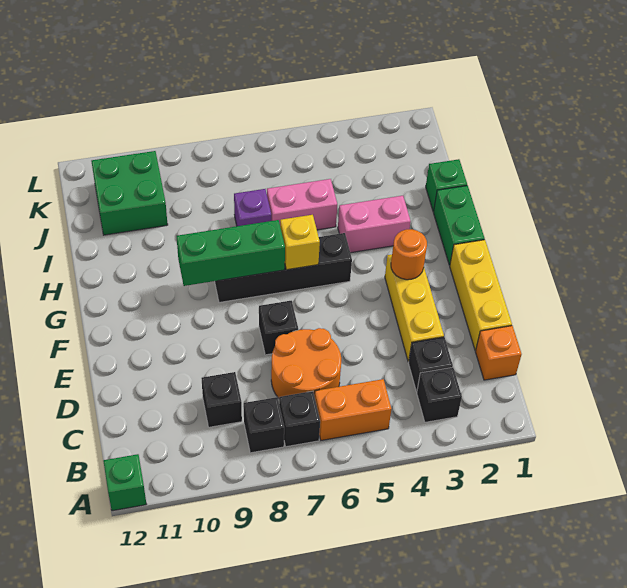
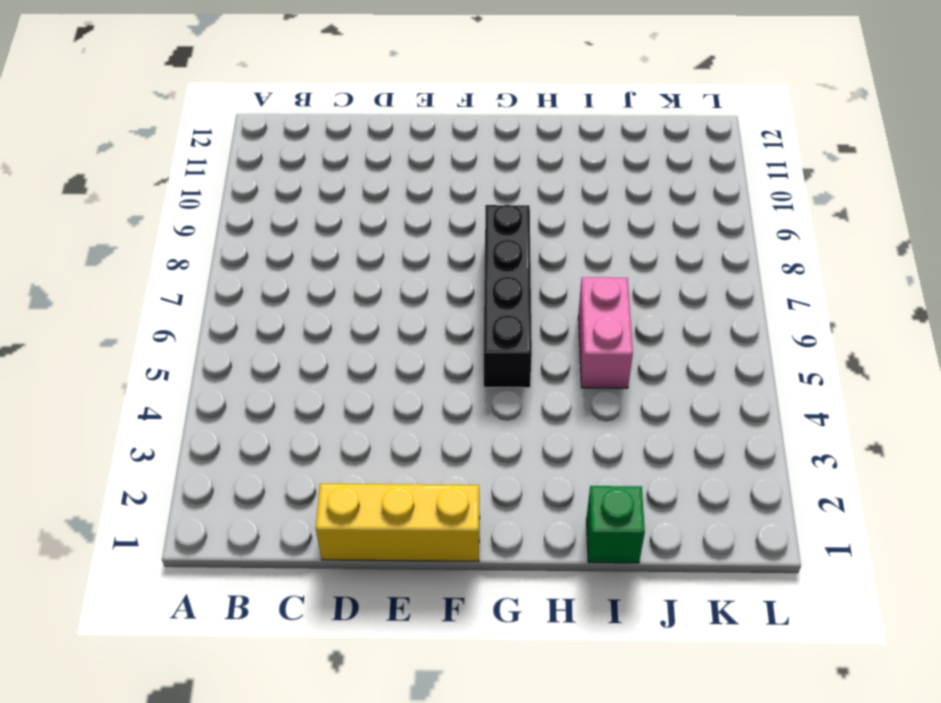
none -> green 1x1 brick [103,454,146,511]
none -> black 1x1 brick [417,367,462,422]
none -> orange 1x2 brick [315,379,391,440]

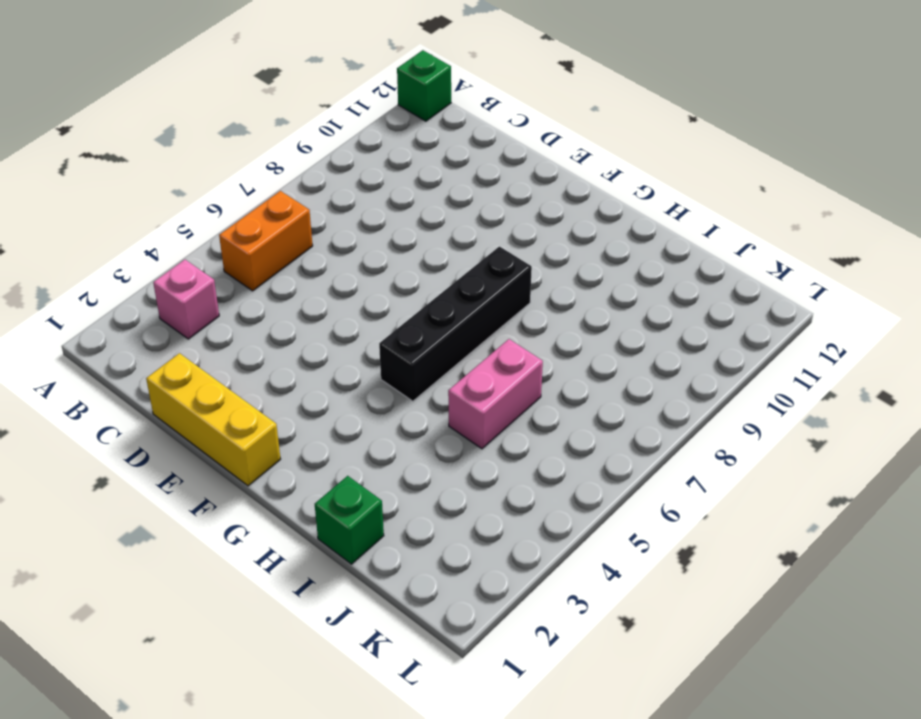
pink 1x1 brick [153,260,219,339] -> black 1x1 brick [417,367,462,422]
none -> black 1x1 brick [279,391,320,447]
none -> black 1x1 brick [244,397,284,453]
none -> orange 1x1 brick [476,326,522,380]

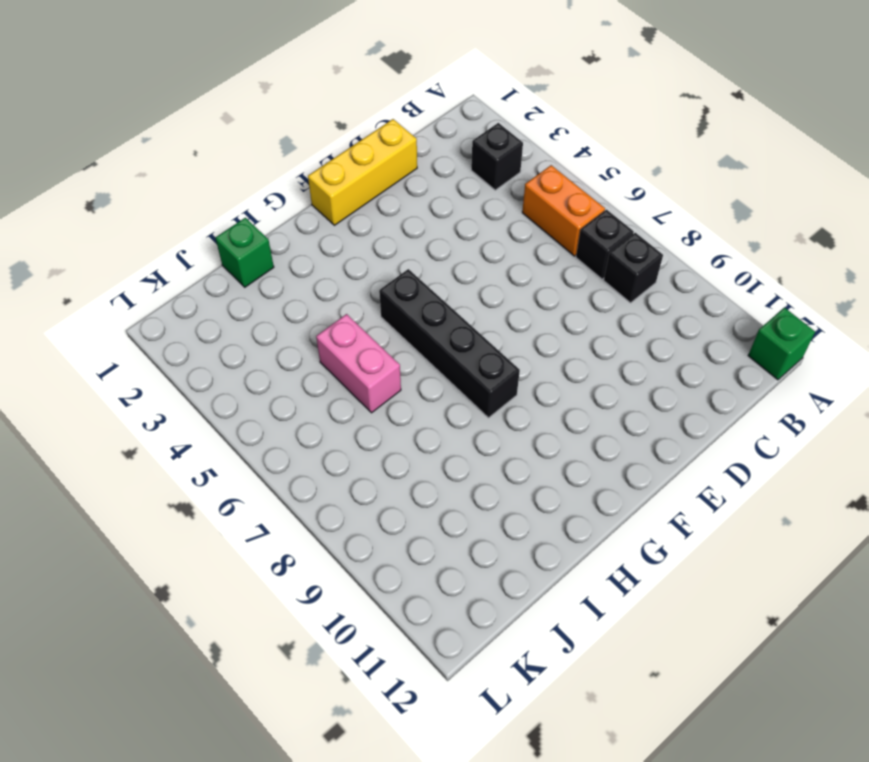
none -> orange 1x1 brick [476,326,522,380]
none -> black 1x1 brick [409,337,453,392]
none -> orange 2x2 round brick [271,328,341,398]

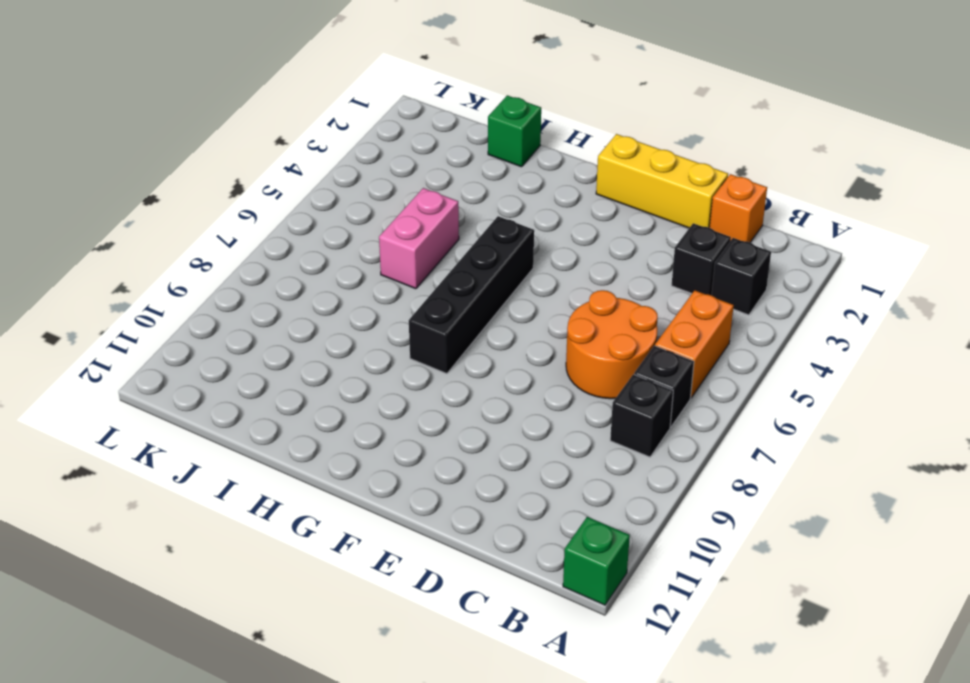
none -> black 1x1 brick [202,372,242,427]
none -> yellow 1x3 brick [385,255,444,362]
none -> black 1x1 brick [259,301,298,355]

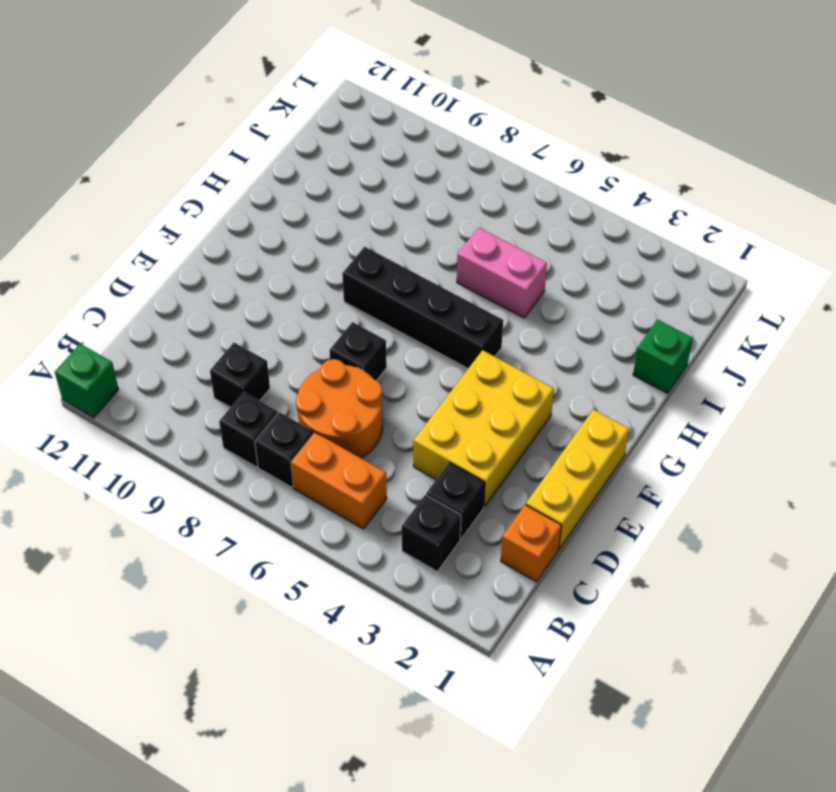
yellow 2x3 brick [413,350,554,507] -> yellow 1x3 brick [385,255,444,362]
none -> green 1x2 brick [434,186,485,265]
none -> pink 1x2 brick [338,196,411,253]
none -> purple 1x1 brick [234,189,271,226]

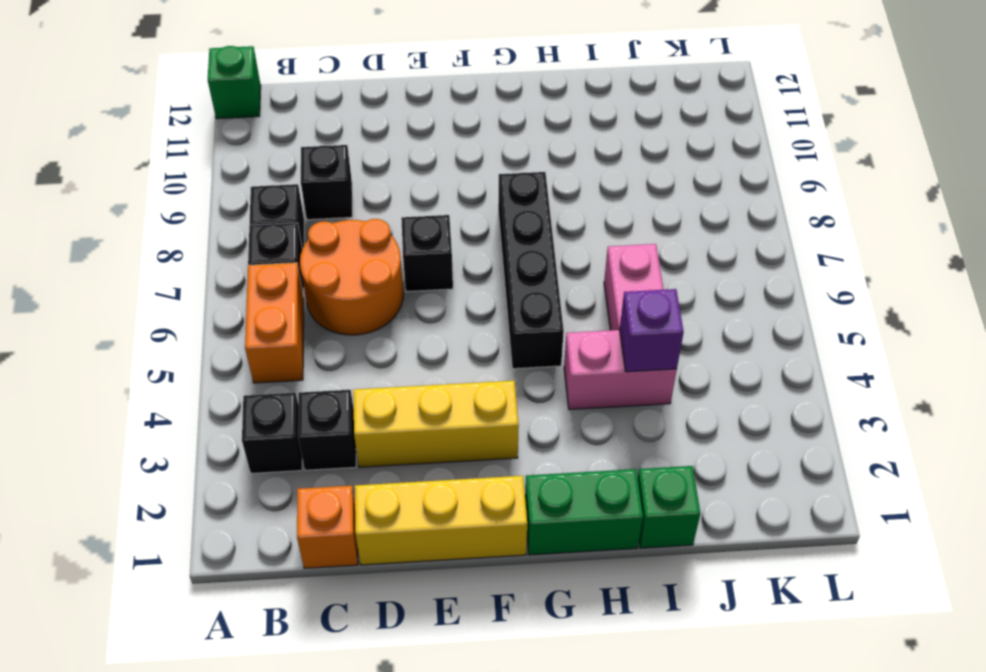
pink 1x2 brick [564,330,677,409] -> pink 1x2 brick turned to [338,196,411,253]
purple 1x1 brick [620,289,684,372] -> purple 1x1 brick moved to [234,189,271,226]
none -> green 2x2 brick [91,151,168,235]
none -> orange 1x1 round brick [391,229,427,280]
none -> yellow 1x1 brick [280,215,320,270]

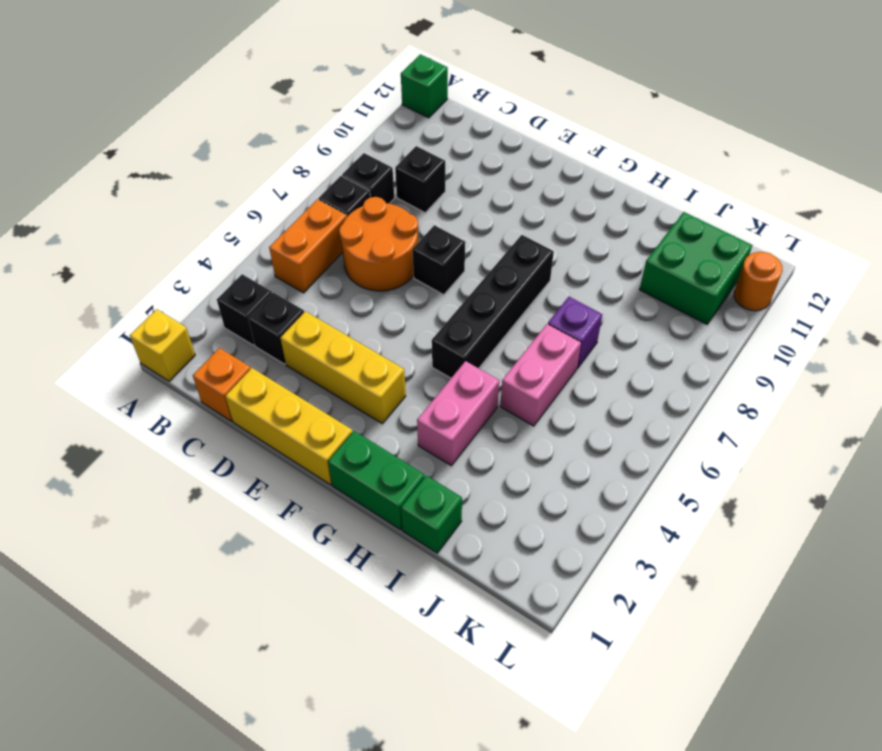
yellow 1x1 brick [130,309,195,381] -> yellow 1x1 brick moved to [280,215,320,270]
orange 1x1 round brick [734,252,782,311] -> orange 1x1 round brick moved to [391,229,427,280]
none -> green 1x3 brick [177,220,285,286]

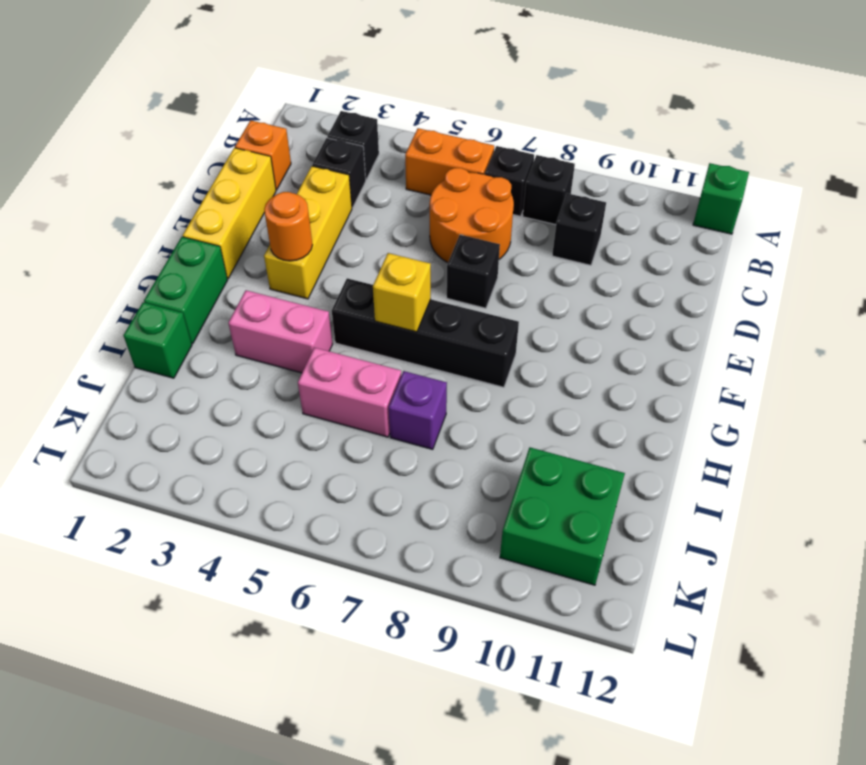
none -> green 1x3 brick [177,220,285,286]

